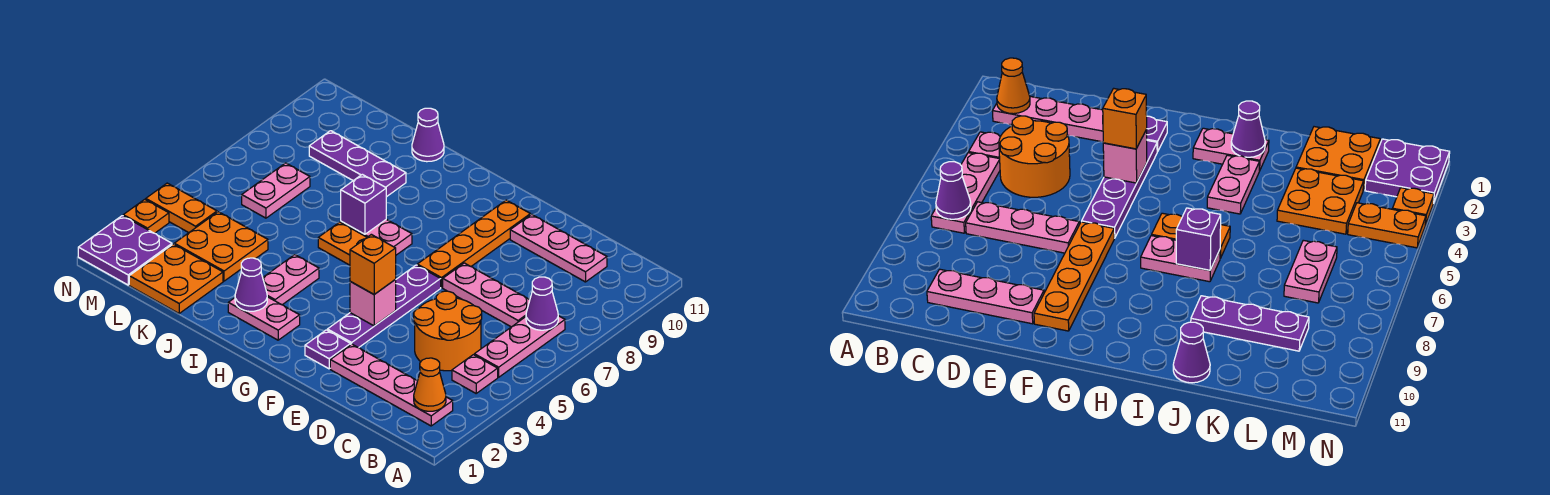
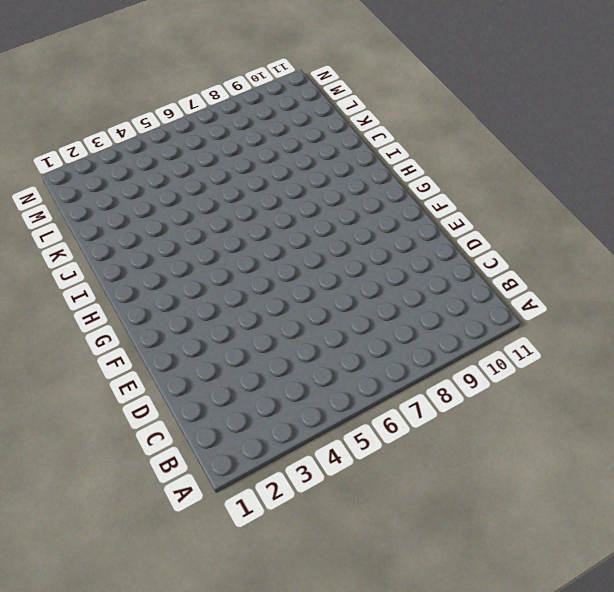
none -> pink 1x4 plate [330,344,453,426]
none -> pink 1x1 plate [452,355,498,393]
none -> pink 1x3 plate [474,316,565,377]

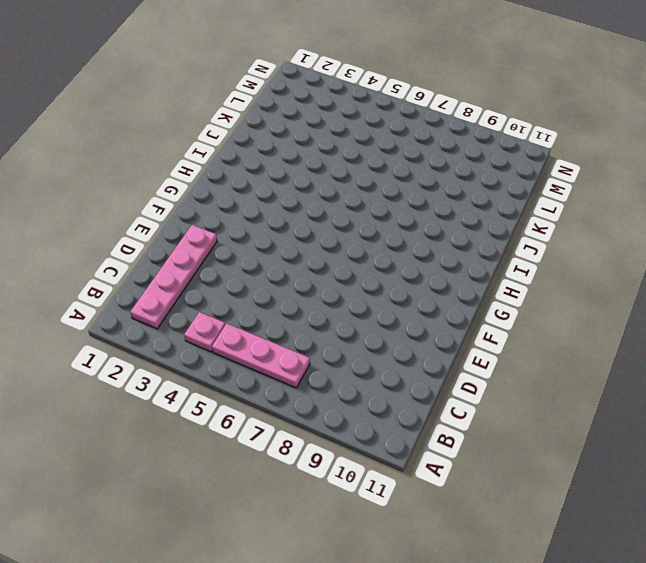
none -> orange 2x2 round brick [414,291,482,371]
none -> pink 1x3 plate [443,263,530,327]
none -> pink 1x3 plate [510,214,607,282]

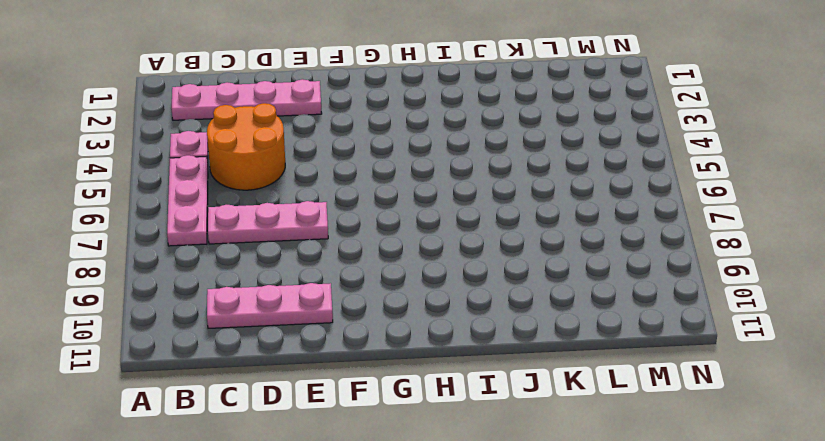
none -> purple 1x1 plate [305,330,351,369]
none -> purple 1x4 plate [327,265,441,348]
none -> orange 1x4 plate [417,200,530,288]

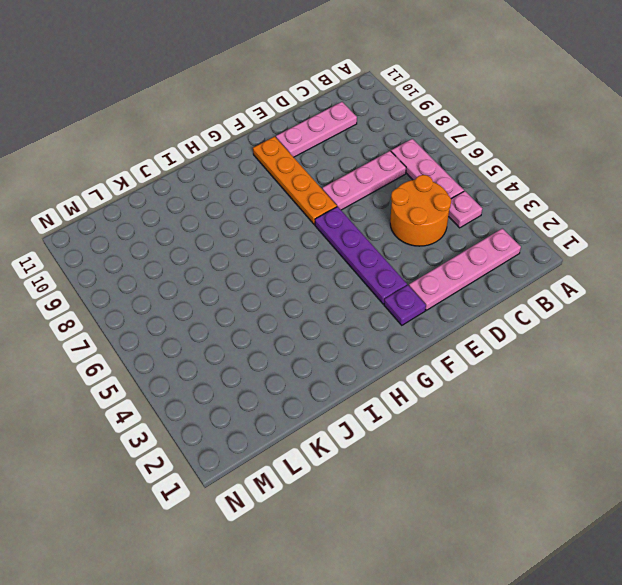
none -> pink 1x2 plate [228,297,300,340]
none -> orange 1x2 plate [318,222,367,265]
none -> pink 1x2 plate [341,219,412,255]

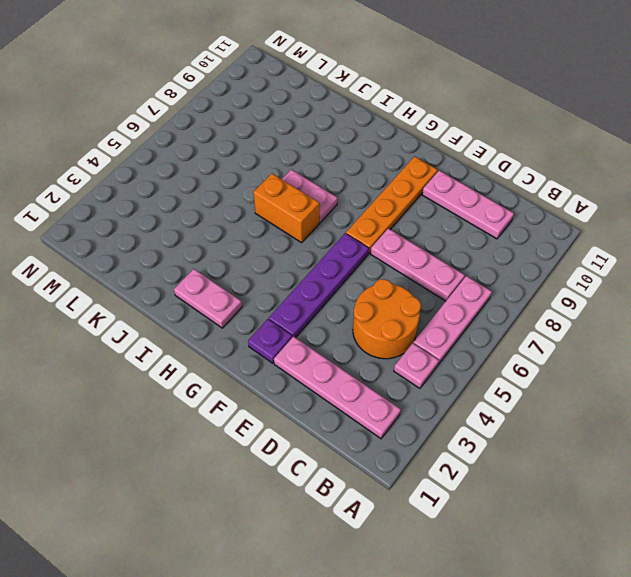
orange 1x2 brick [253,174,319,243] -> orange 1x2 plate [318,222,367,265]
none -> pink 1x2 plate [263,255,319,305]
none -> purple 1x3 plate [309,131,406,197]
none -> purple 1x1 cone [412,108,444,162]

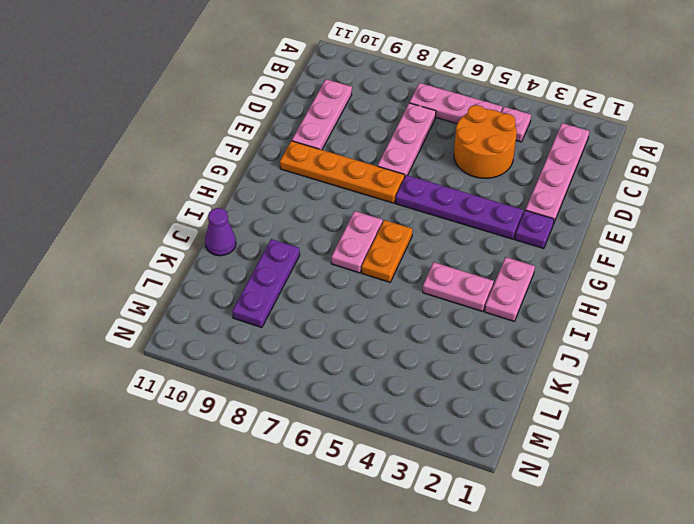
none -> orange 2x2 plate [129,244,223,313]
none -> orange 2x2 plate [174,212,268,281]
none -> pink 1x2 plate [242,163,310,218]

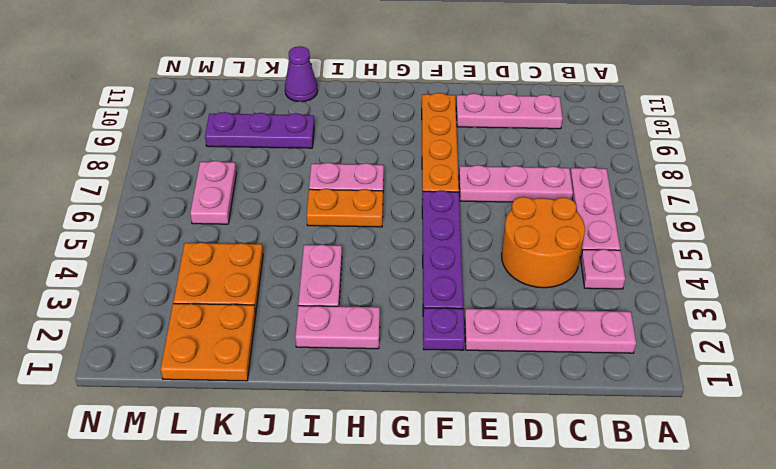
none -> purple 2x2 plate [78,216,172,285]
none -> orange 1x2 plate [146,183,217,233]
none -> orange 1x1 plate [123,199,169,233]

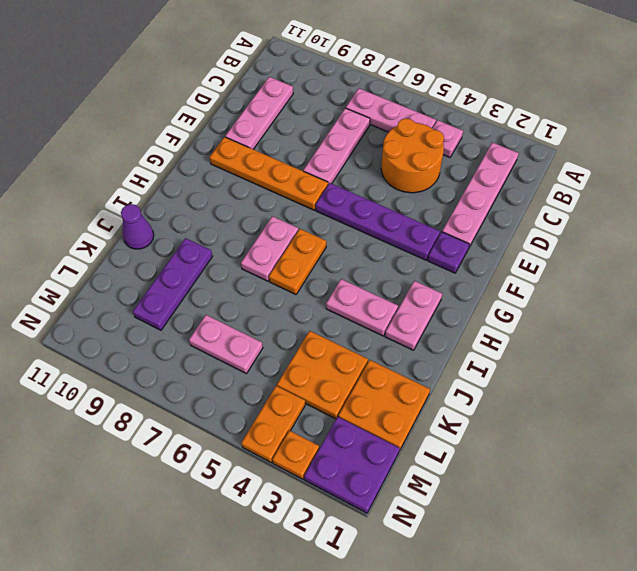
none -> orange 1x1 cone [414,358,446,411]
none -> purple 1x1 cone [526,277,558,330]
none -> pink 1x1 brick [350,279,396,326]

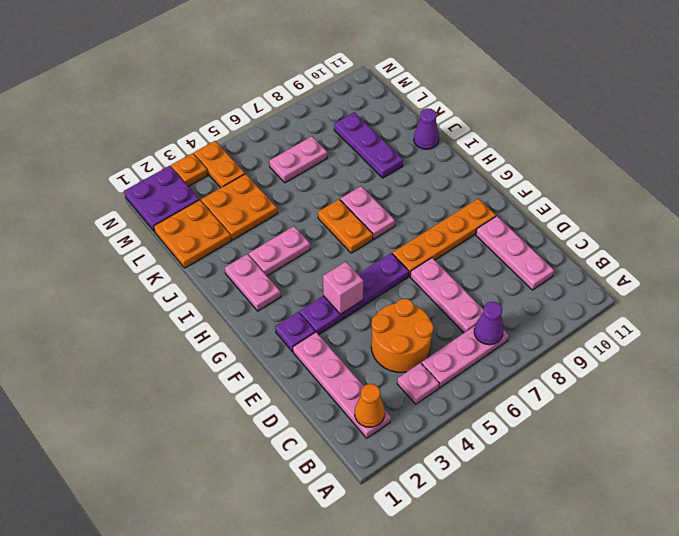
none -> purple 1x1 cone [235,258,267,311]
none -> purple 1x1 brick [341,174,386,234]
none -> orange 1x1 brick [350,234,396,294]

